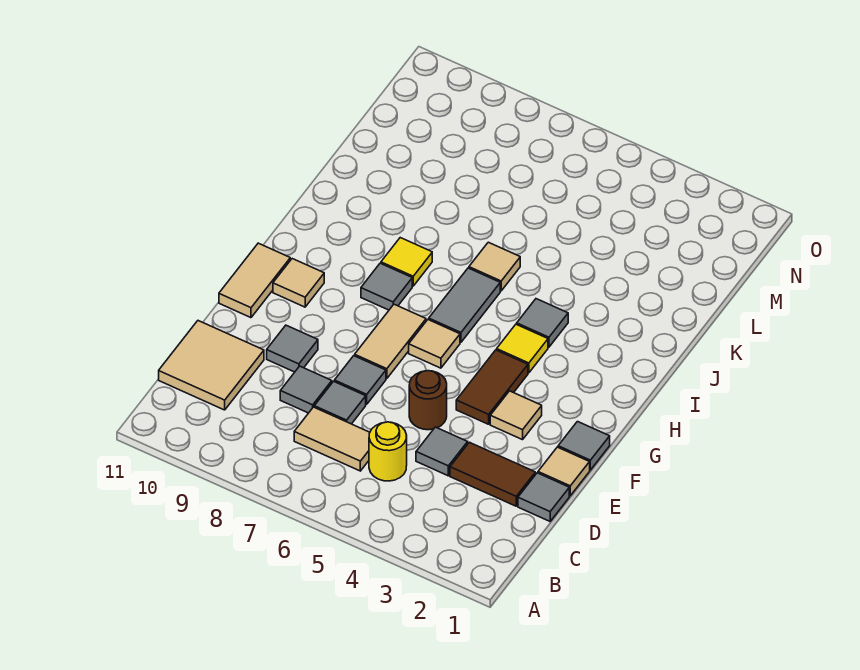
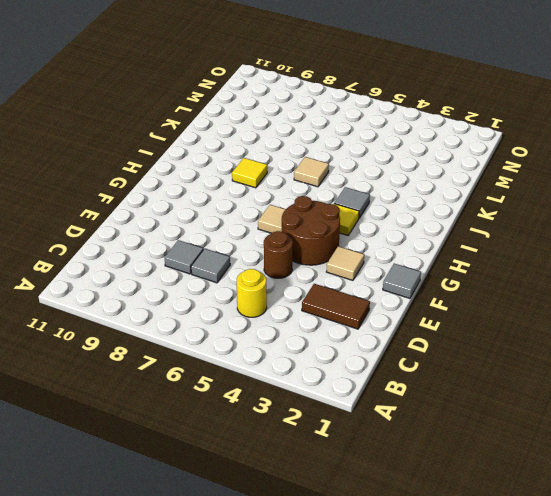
brown 2x2 round brick [282,196,340,265] -> brown 1x2 tile [456,350,528,424]
none -> tan 1x2 tile [294,407,370,471]
none -> tan 2x2 tile [159,321,264,410]
none -> grey 1x1 tile [518,473,569,521]

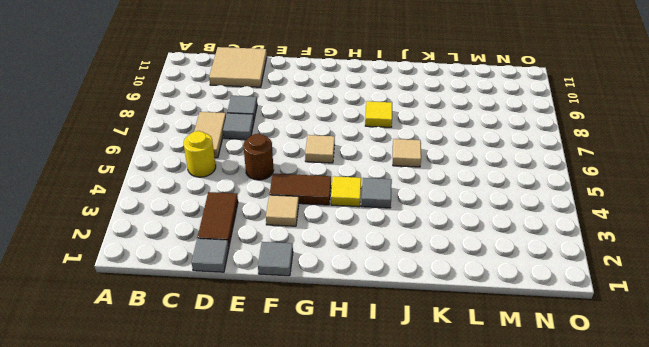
none -> grey 1x1 tile [416,427,468,476]
none -> tan 1x1 tile [538,447,590,496]
none -> grey 1x1 tile [334,356,386,404]

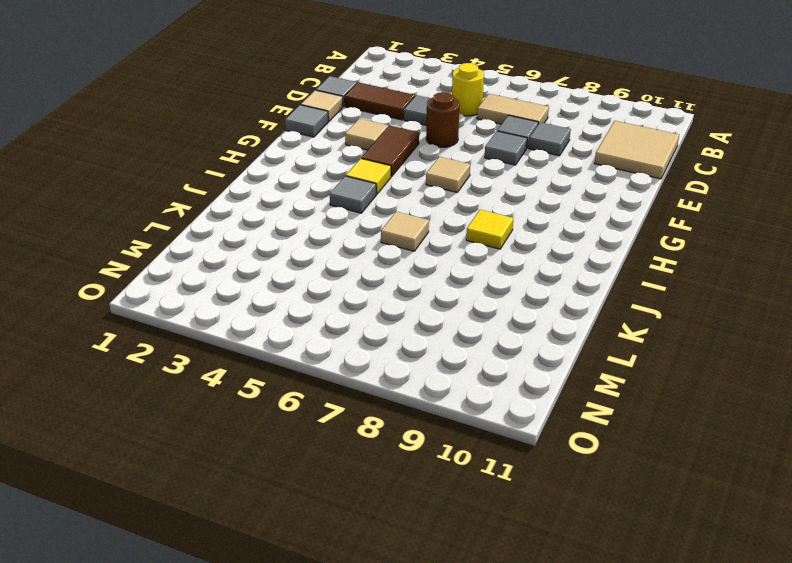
none -> grey 1x1 tile [267,325,318,372]
none -> tan 1x2 tile [355,304,426,379]
none -> tan 1x2 tile [219,243,290,318]

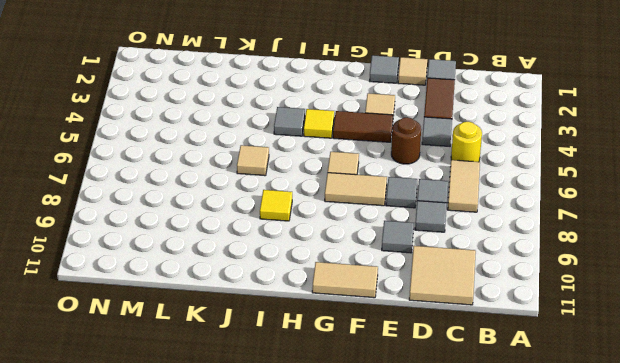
none -> tan 1x1 tile [273,259,324,307]
none -> grey 1x2 tile [429,268,500,342]
none -> grey 1x1 tile [361,263,412,310]

